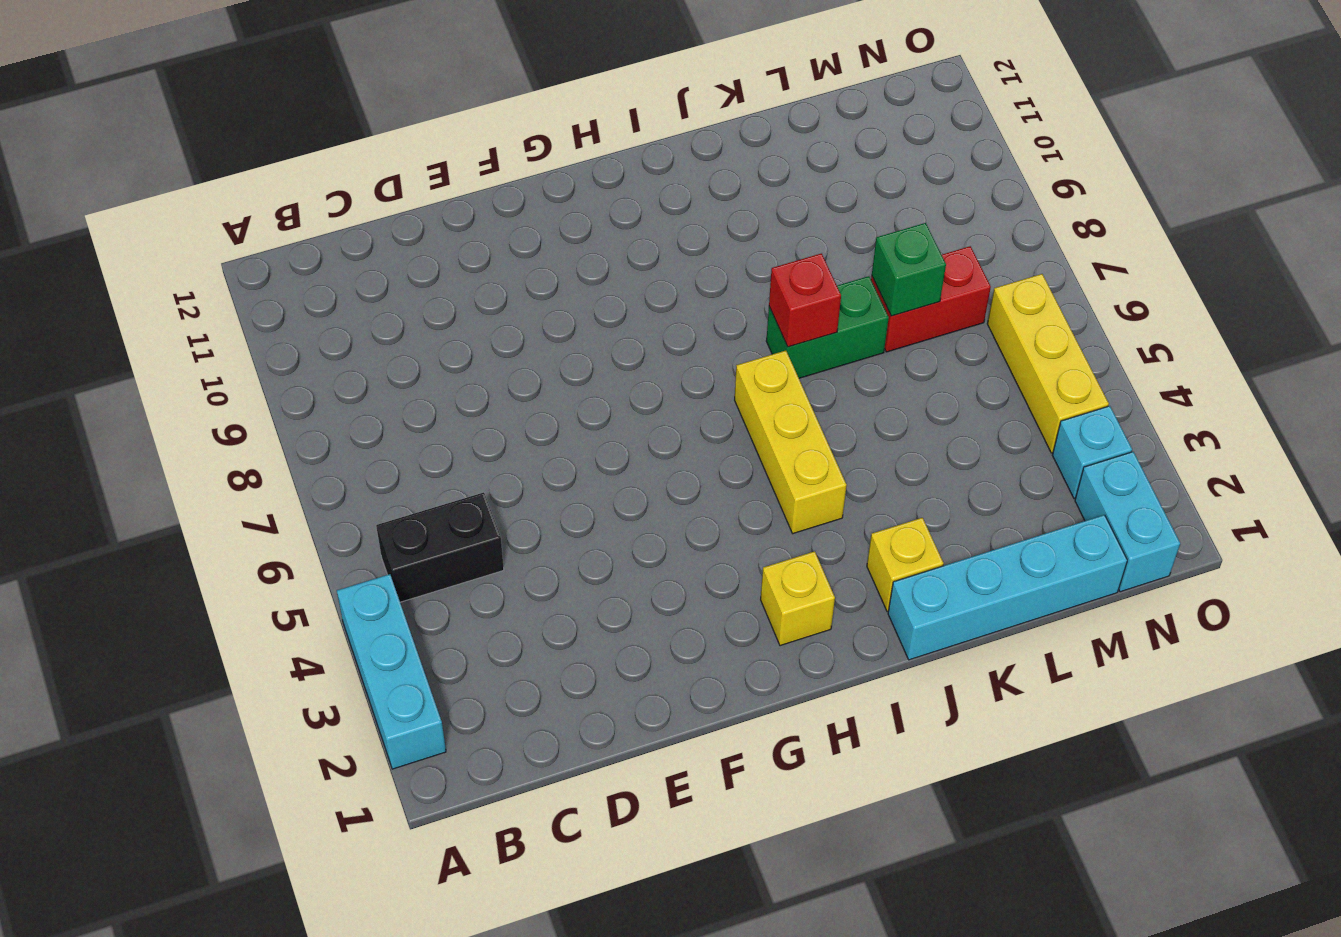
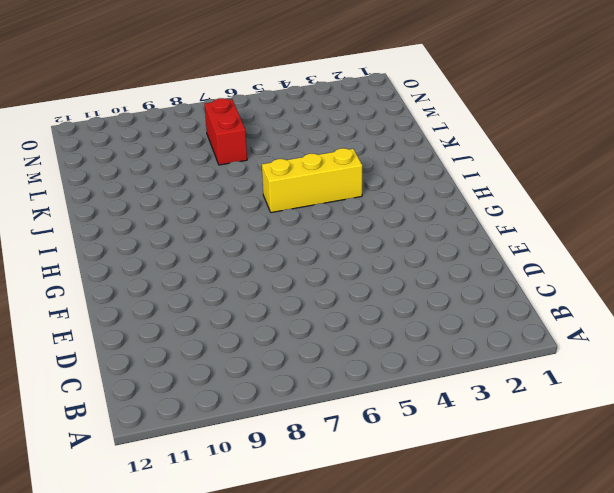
none -> cyan 1x3 brick [337,574,446,769]
none -> black 1x2 brick [376,493,504,602]
none -> yellow 1x1 brick [761,551,835,646]

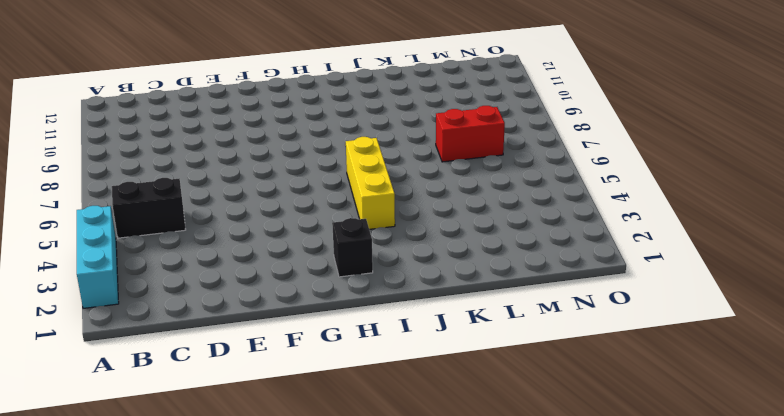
black 1x1 brick [332,218,373,277] -> yellow 1x1 brick [761,551,835,646]
none -> cyan 1x4 brick [888,515,1127,660]
none -> yellow 1x1 brick [867,518,944,611]
none -> green 1x2 brick [766,276,889,378]

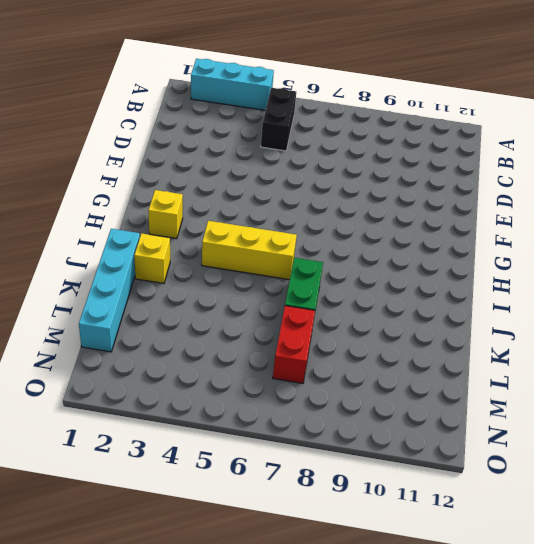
none -> cyan 1x2 brick [1075,452,1180,592]
none -> cyan 1x1 brick [1052,406,1132,498]
none -> yellow 1x3 brick [987,274,1109,453]

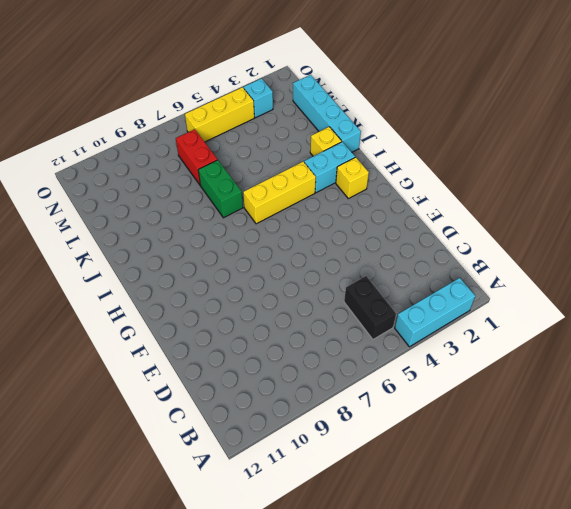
cyan 1x2 brick [304,142,355,193] -> cyan 1x2 brick moved to [1075,452,1180,592]
none -> red 1x1 brick [769,253,841,347]
none -> green 1x1 brick [872,223,946,316]

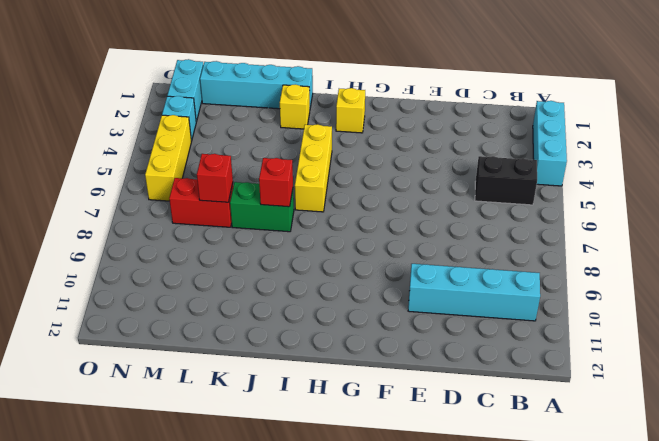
cyan 1x4 brick [408,264,540,321] -> none
red 1x1 brick [197,154,233,202] -> green 1x1 brick [872,223,946,316]

